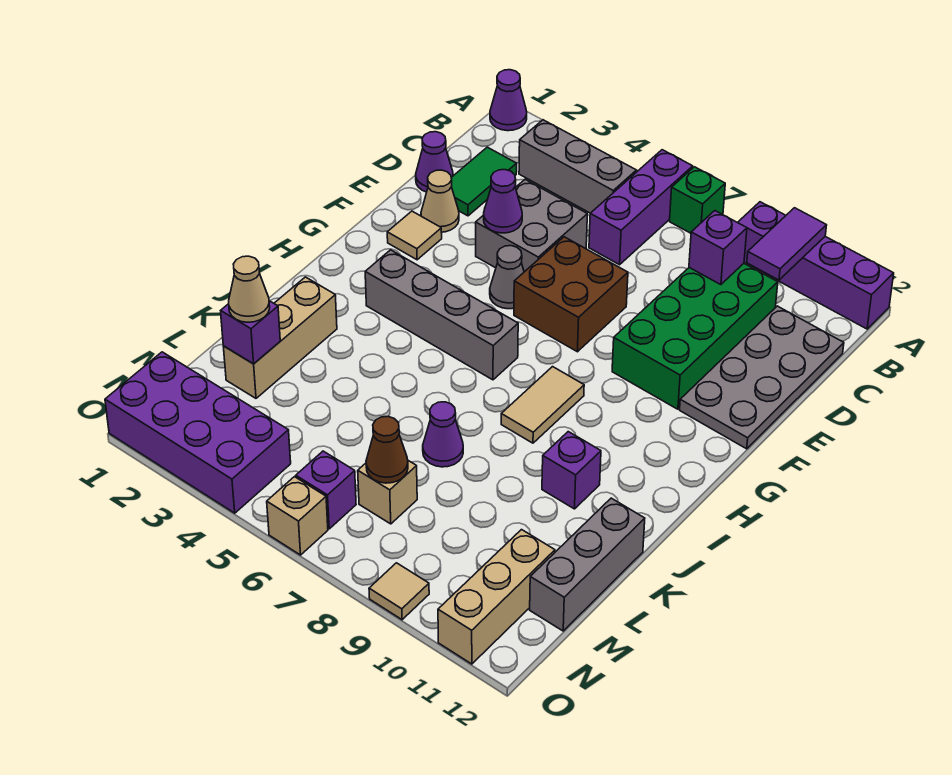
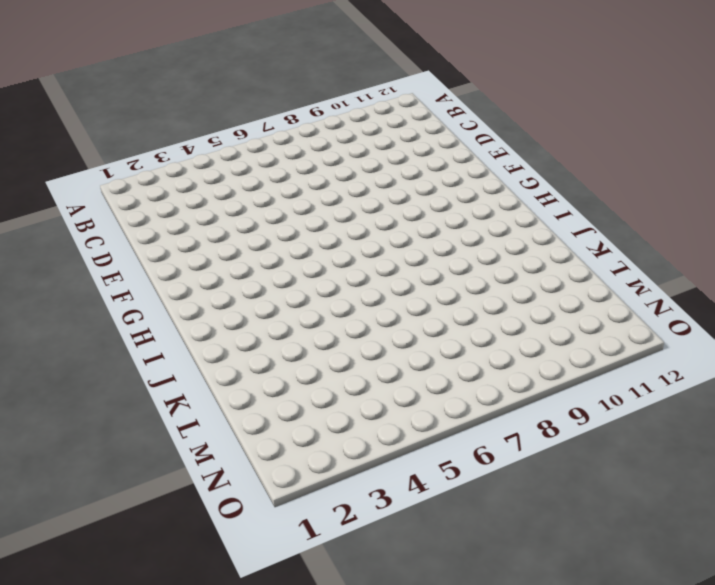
none -> purple 1x1 cone [490,70,527,131]
none -> purple 1x3 brick [589,150,693,265]
none -> green 1x1 brick [670,167,725,233]
none -> purple 1x4 brick [738,202,894,329]

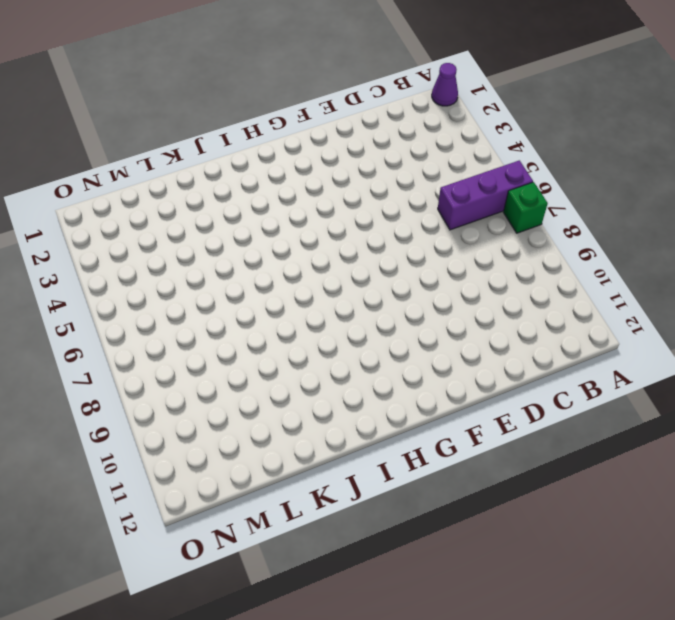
none -> purple 1x4 brick [738,202,894,329]
none -> grey 1x3 brick [519,120,636,213]
none -> green 1x2 tile [451,147,517,216]
none -> green 2x4 brick [612,264,778,409]

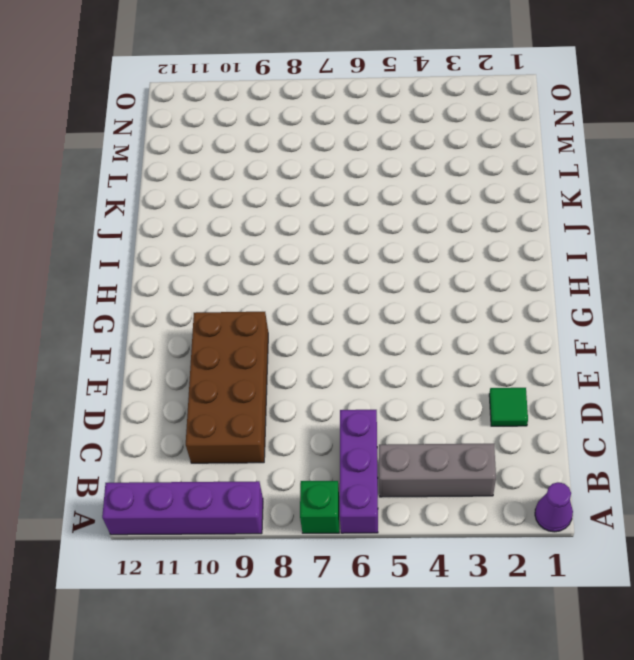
brown 2x4 brick [186,312,268,463] -> green 2x4 brick [612,264,778,409]
green 1x1 tile [489,388,528,426] -> green 1x2 tile [451,147,517,216]
none -> grey 2x4 plate [680,306,844,449]
none -> purple 1x1 cone [416,132,453,192]
none -> grey 2x2 brick [476,180,587,272]
none -> tan 1x1 cone [421,170,459,232]

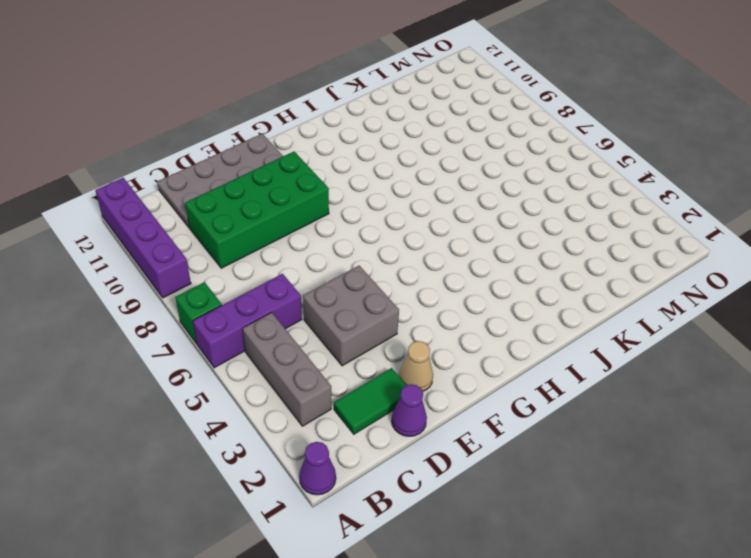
none -> brown 2x2 brick [514,237,628,352]
none -> tan 1x1 tile [387,211,442,260]
none -> grey 1x1 cone [490,246,524,309]
none -> grey 1x4 brick [365,250,518,380]

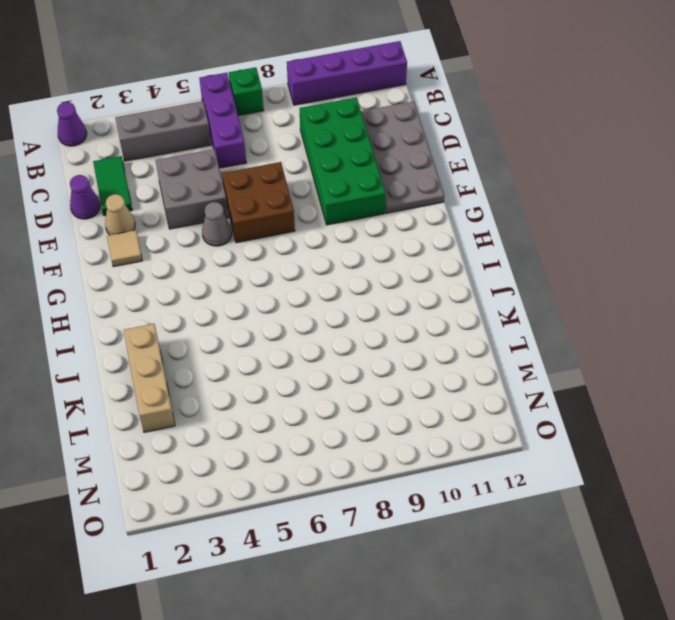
none -> grey 1x4 brick [365,250,518,380]
none -> tan 1x2 tile [501,367,584,443]
none -> purple 1x1 brick [542,432,601,509]
none -> purple 1x1 cone [423,402,463,467]

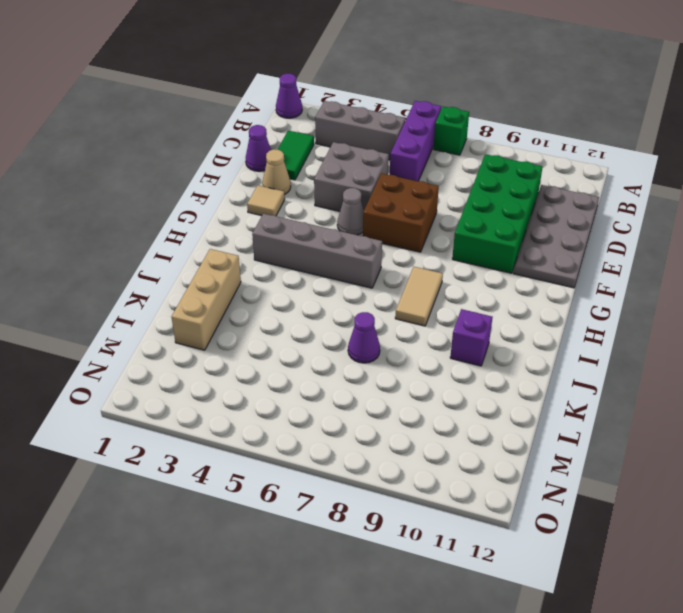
none -> purple 1x4 brick [738,202,894,329]
none -> grey 1x3 brick [530,498,645,631]
none -> tan 1x1 brick [358,461,417,524]
none -> tan 1x3 brick [438,530,555,664]

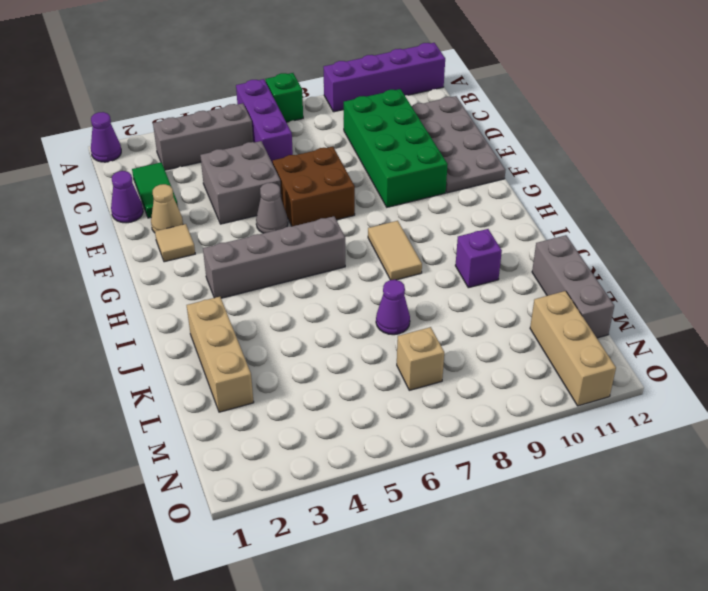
none -> purple 2x4 brick [105,352,291,513]
none -> purple 1x1 brick [296,451,356,529]
none -> tan 1x1 brick [267,477,328,555]
none -> tan 1x1 tile [369,563,429,620]

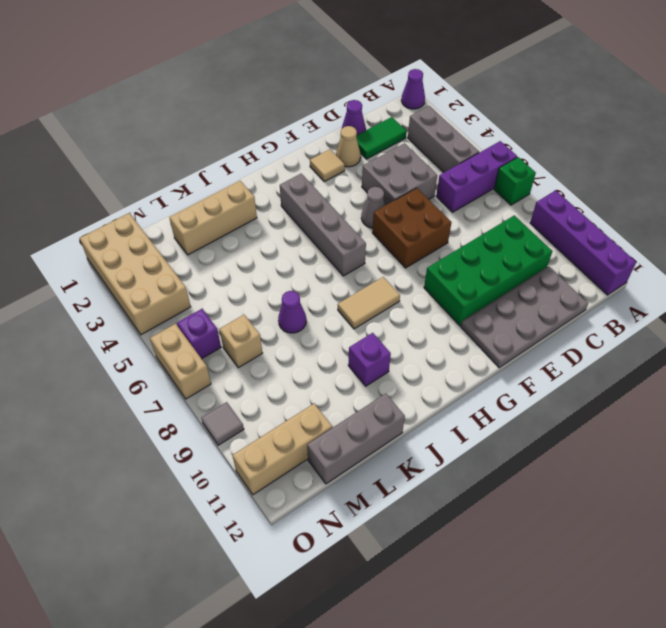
tan 2x4 brick [80,213,191,335] -> purple 2x4 brick [105,352,291,513]
tan 1x2 brick [150,324,211,399] -> tan 1x1 brick [267,477,328,555]
grey 1x1 tile [201,402,244,445] -> tan 1x1 tile [369,563,429,620]
none -> purple 1x2 tile [747,208,827,280]
none -> purple 1x1 brick [689,211,747,285]
none -> purple 1x1 cone [484,170,522,233]
none -> purple 1x1 brick [221,301,280,364]

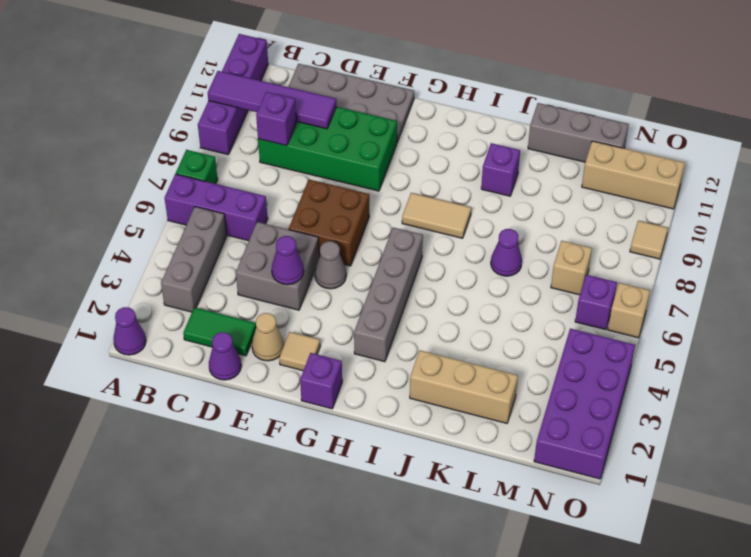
purple 1x4 tile [208,71,337,129] -> purple 1x2 tile [747,208,827,280]
purple 1x1 brick [300,353,342,409] -> purple 1x1 brick moved to [221,301,280,364]
none -> brown 1x1 cone [366,416,408,483]
none -> tan 1x1 cone [229,256,270,322]

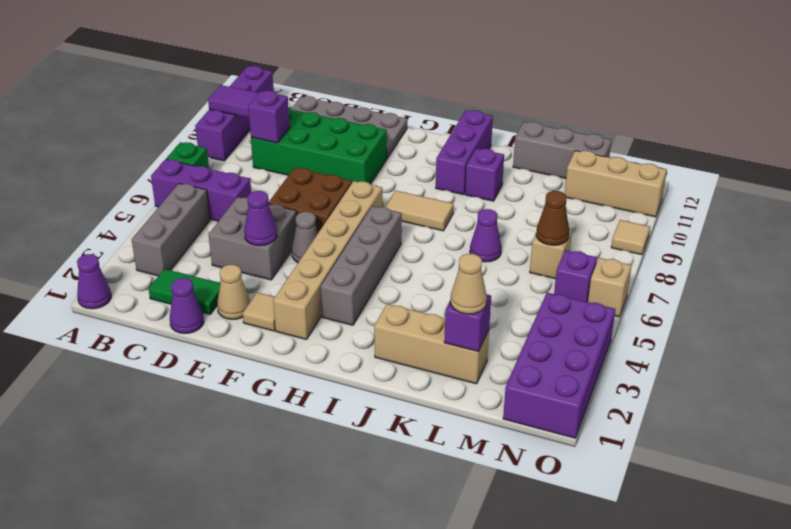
tan 1x6 brick [273,181,382,339] -> none
purple 1x3 brick [436,110,493,195] -> none

